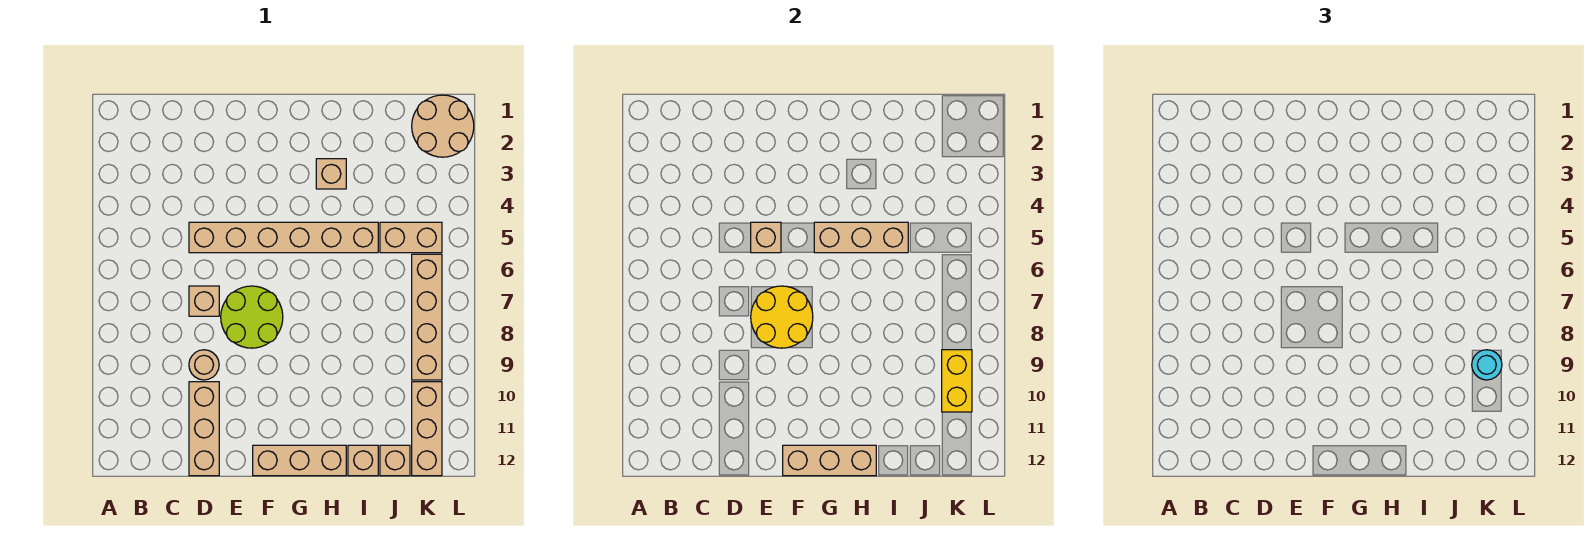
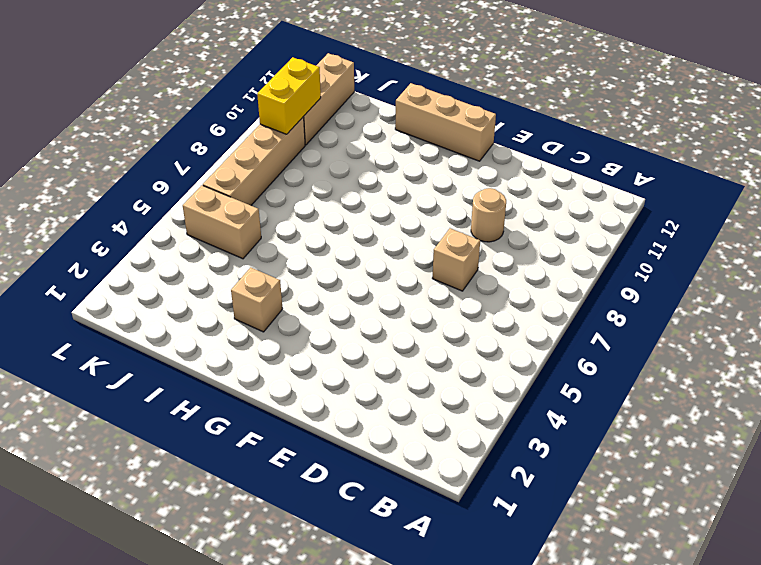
none -> tan 1x6 brick [189,222,378,253]
none -> tan 1x3 brick [189,382,219,476]
none -> lime 2x2 round brick [221,286,283,348]

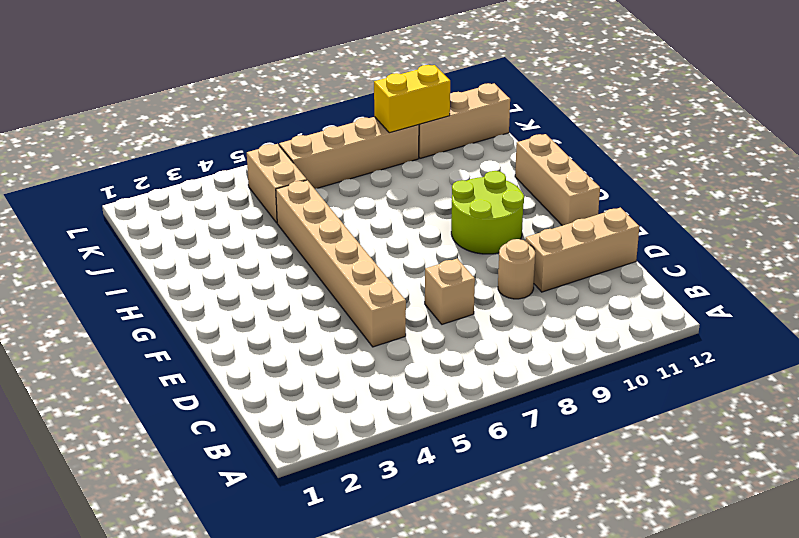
lime 2x2 round brick [451,171,524,254] -> lime 2x2 round brick moved to [221,286,283,348]
none -> tan 1x1 brick [316,159,346,189]
none -> tan 1x1 brick [348,445,378,476]
none -> tan 1x1 brick [380,445,410,476]

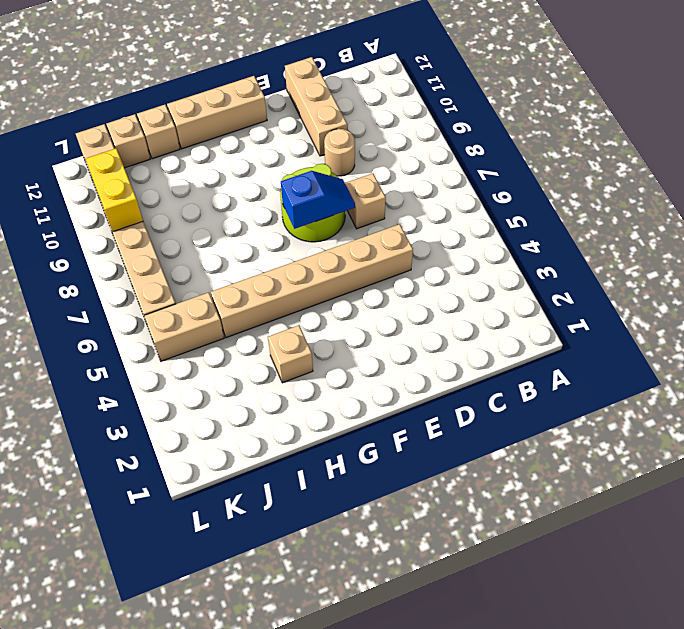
blue 1x2 slope [281,171,355,229] -> yellow 2x2 round brick [751,286,813,348]
none -> tan 2x2 round brick [412,95,474,157]
none -> tan 1x1 brick [751,222,781,253]
none -> tan 1x3 brick [783,445,876,476]

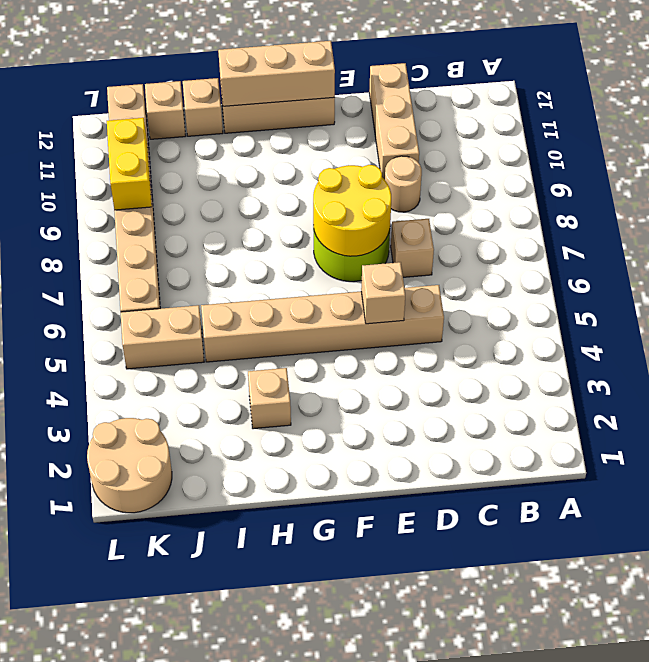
none -> tan 1x3 brick [814,222,908,253]
none -> cyan 1x1 round brick [1472,350,1502,380]

